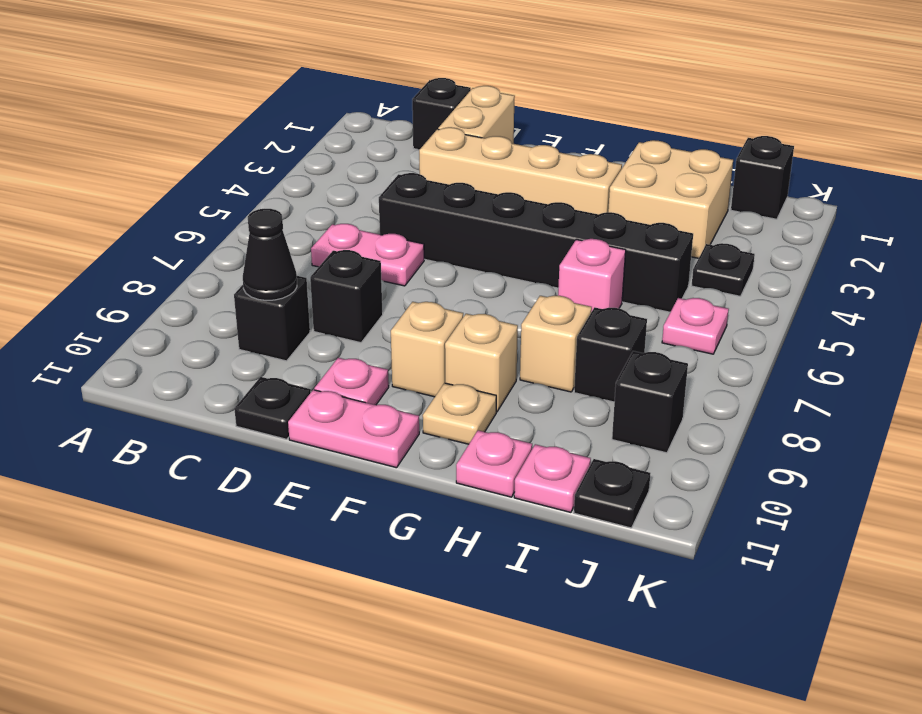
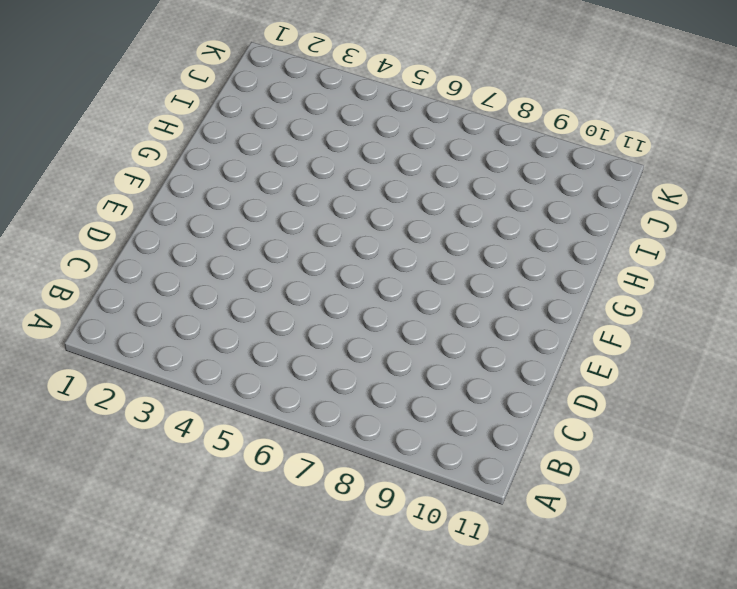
none -> black 1x1 brick [412,78,471,149]
none -> pink 1x2 plate [311,224,424,286]
none -> black 1x1 brick [234,276,310,361]

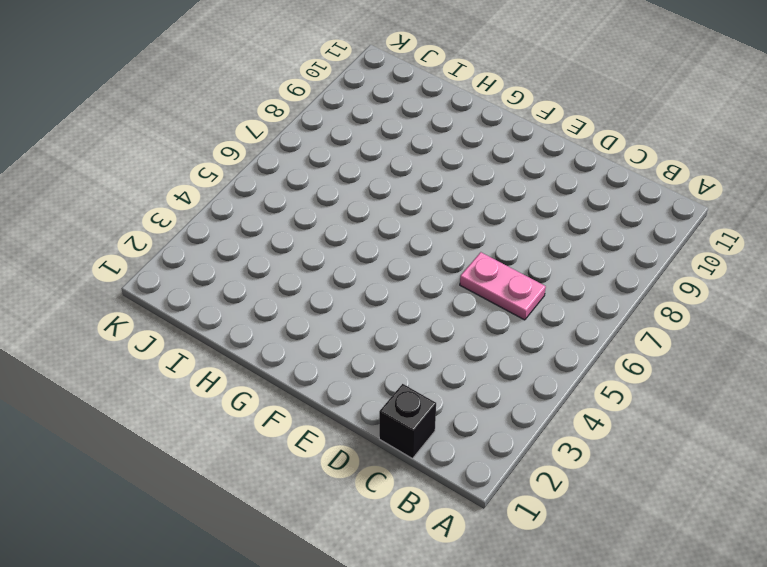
none -> black 1x1 brick [234,276,310,361]
none -> tan 1x2 brick [438,86,515,144]
none -> tan 1x4 brick [419,127,622,214]

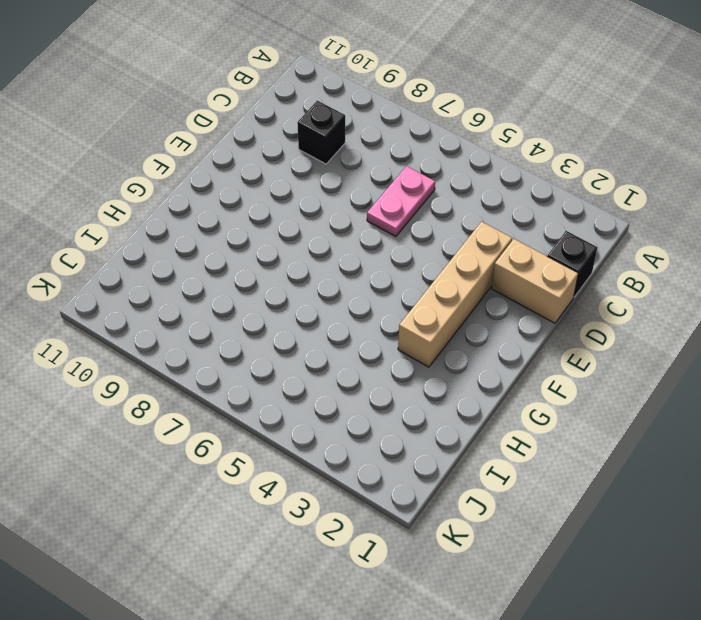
none -> black 1x6 brick [379,173,693,312]
none -> black 1x1 brick [310,250,383,343]
none -> black 1x1 plate [234,377,311,439]

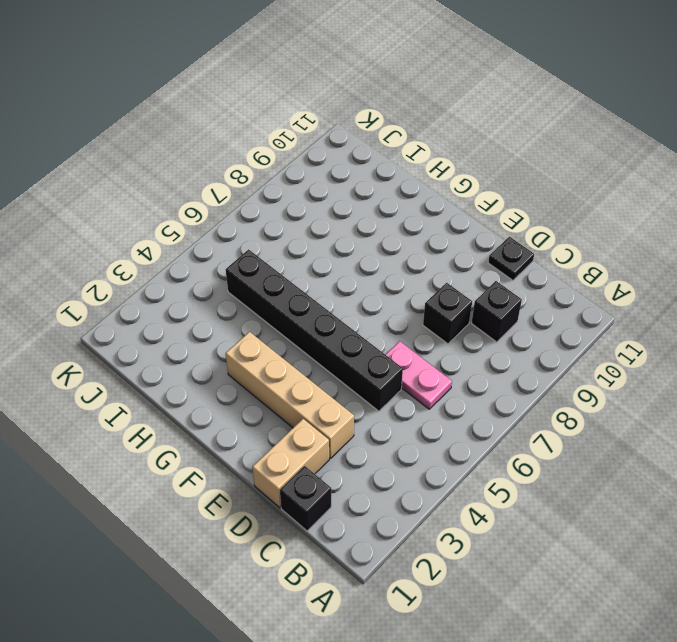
none -> pink 1x1 plate [314,358,389,405]
none -> pink 1x2 plate [288,390,419,468]
none -> tan 1x1 brick [391,302,463,397]

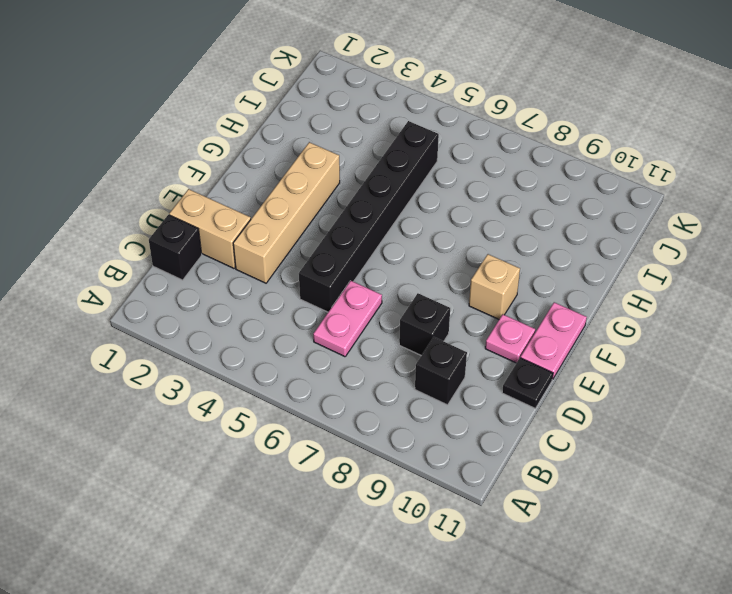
none -> tan 1x1 brick [445,314,518,412]
none -> tan 1x1 plate [423,383,496,444]
none -> tan 2x2 brick [608,140,733,258]

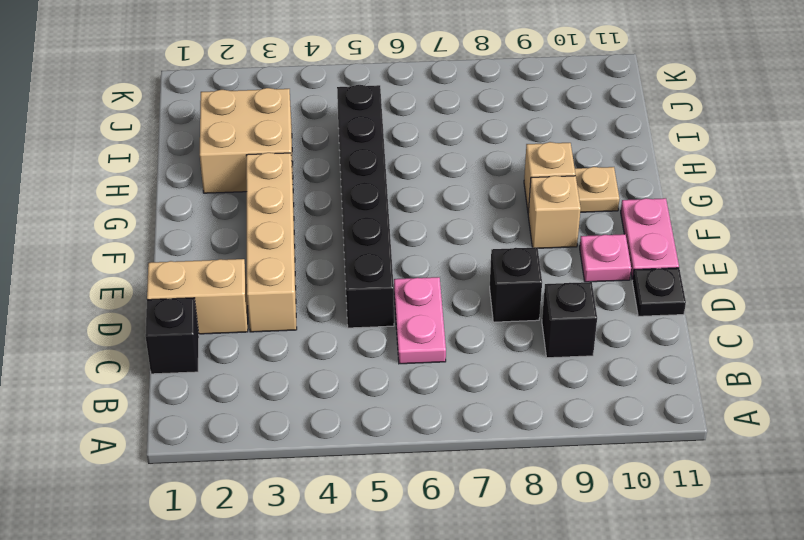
none -> pink 1x1 brick [558,239,626,312]
none -> tan 1x1 brick [520,296,592,392]
none -> pink 1x1 plate [456,430,532,497]

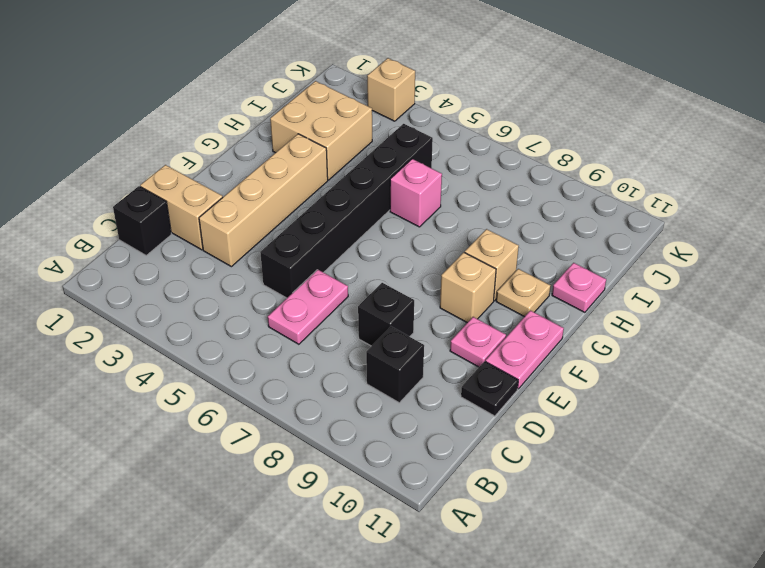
tan 1x1 brick [367,58,415,121] -> tan 1x1 brick moved to [520,296,592,392]
none -> black 1x1 brick [574,307,647,402]
none -> pink 1x1 plate [514,444,591,512]
none -> black 1x1 brick [731,136,794,219]

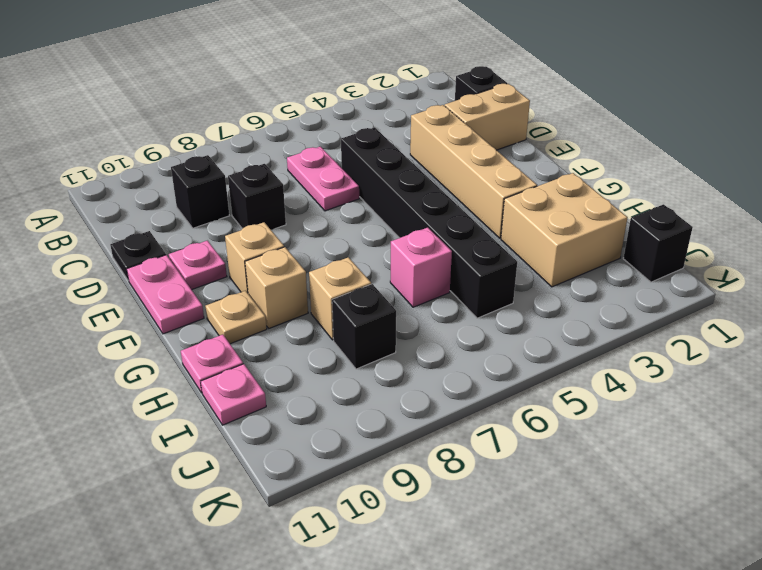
none -> black 1x1 plate [692,243,755,296]
none -> pink 1x1 plate [662,298,729,354]
none -> black 1x1 brick [612,351,688,453]

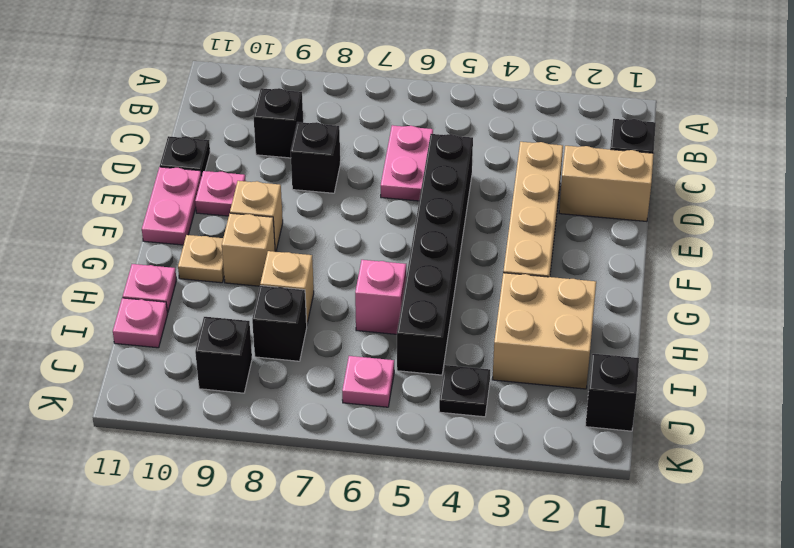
none -> black 1x1 plate [574,459,650,528]
none -> black 1x1 cone [243,209,297,301]

